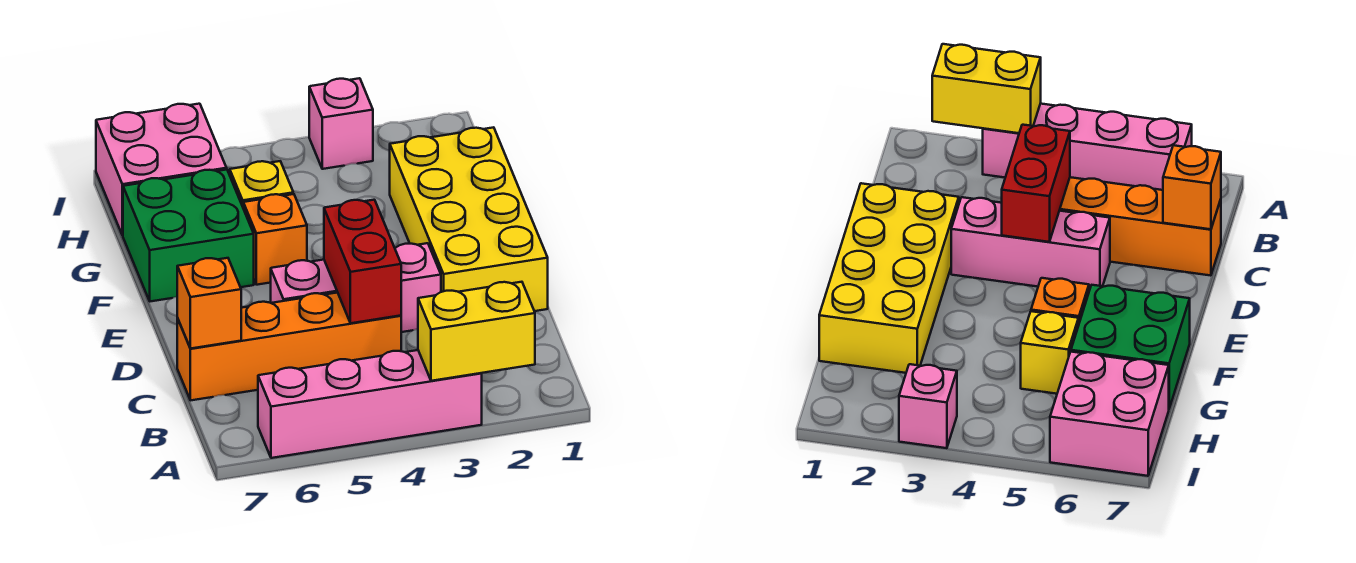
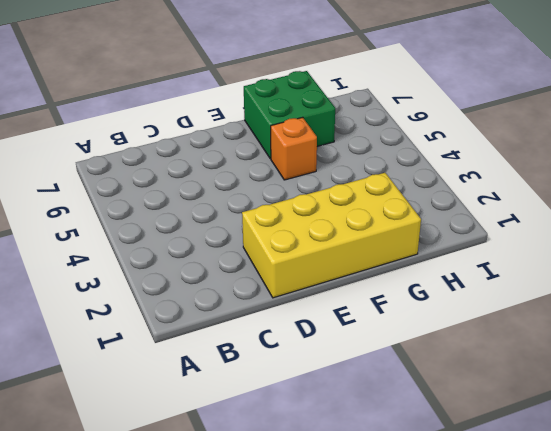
none -> pink 1x4 brick [258,350,482,458]
none -> orange 1x4 brick [177,293,401,400]
none -> pink 1x3 brick [271,243,441,332]

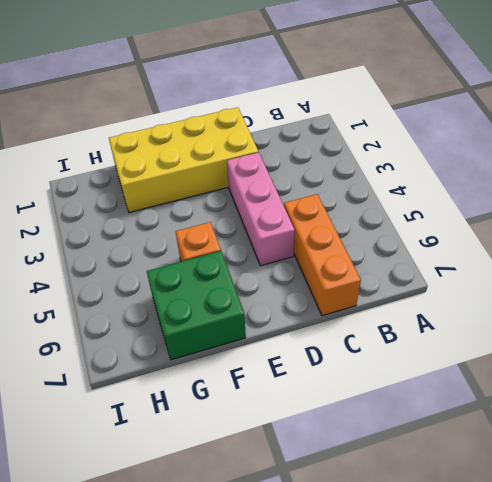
orange 1x3 brick [284,194,361,316] -> orange 1x4 brick [177,293,401,400]
none -> pink 1x4 brick [258,350,482,458]
none -> yellow 1x1 brick [230,161,293,206]
none -> pink 2x2 brick [96,104,227,235]

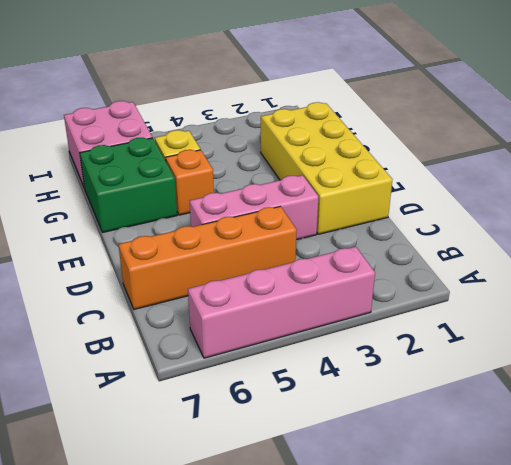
none -> pink 1x1 brick [309,78,373,169]
none -> yellow 1x2 brick [418,282,535,381]
none -> red 1x2 brick [324,200,401,323]

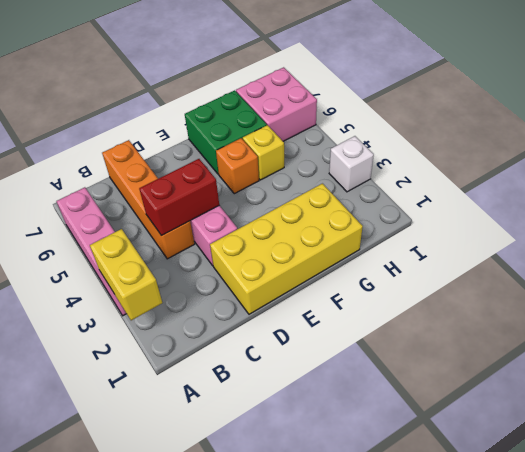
white 1x1 brick [329,136,374,192] -> pink 1x1 brick [309,78,373,169]
none -> orange 1x1 brick [177,258,241,349]

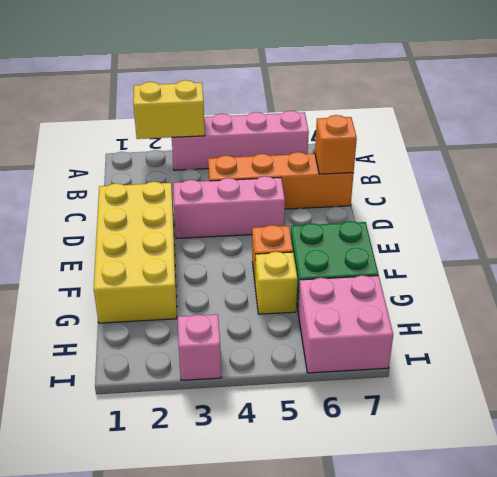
none -> red 1x2 brick [324,200,401,323]

